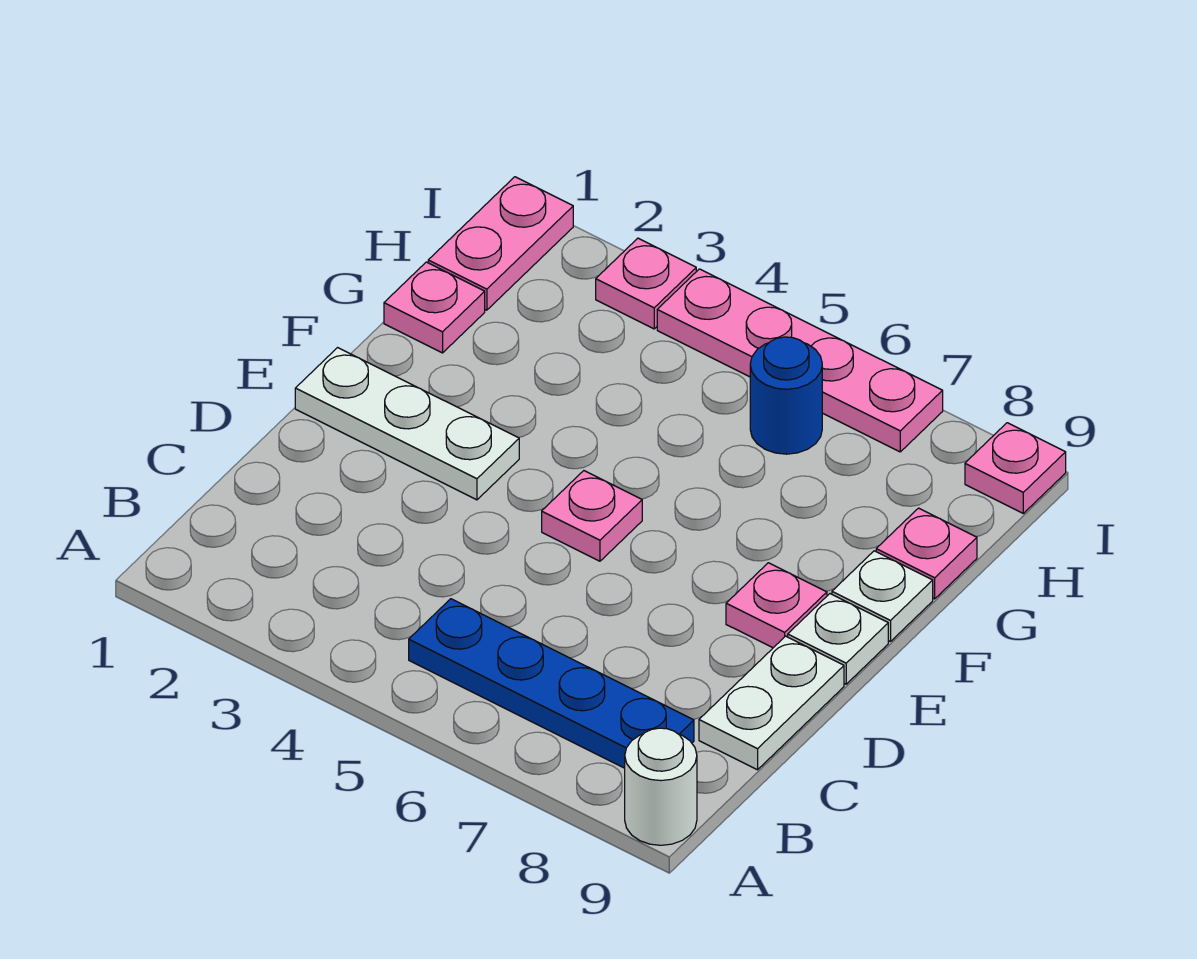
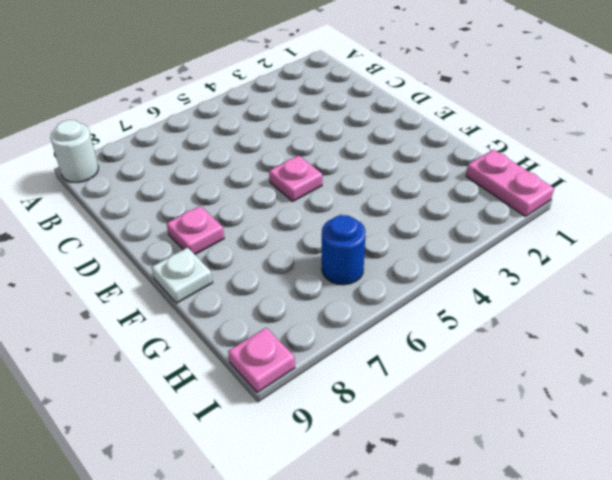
none -> blue 1x4 plate [409,599,694,768]
none -> white 1x2 plate [699,636,844,770]
none -> white 1x3 plate [295,348,519,500]

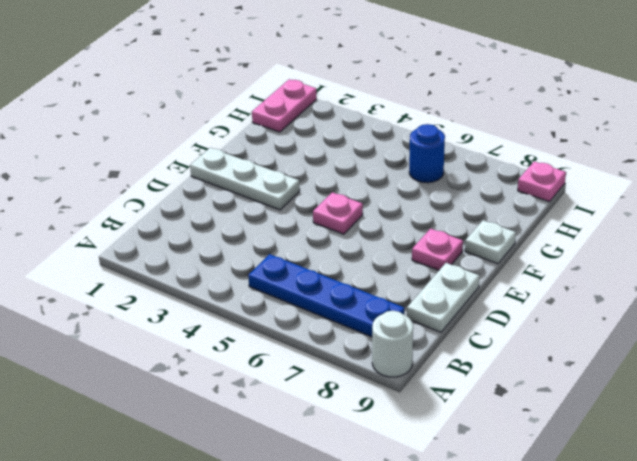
none -> white 1x1 plate [788,594,888,684]
none -> pink 1x1 plate [384,262,485,353]
none -> pink 1x1 plate [876,508,977,599]

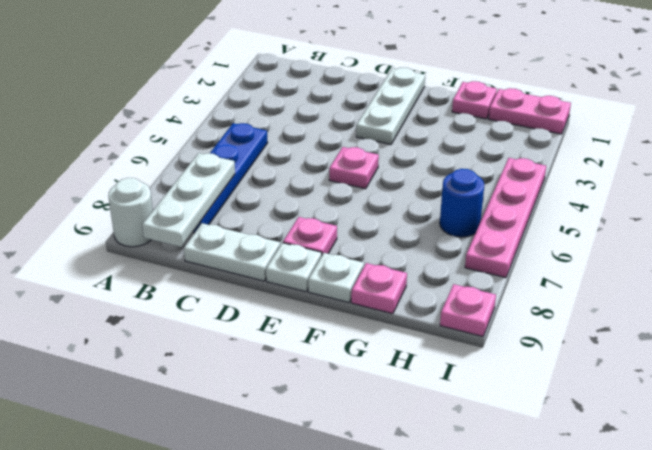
white 1x3 plate [142,153,235,247] -> none
none -> pink 1x1 plate [596,238,696,329]

